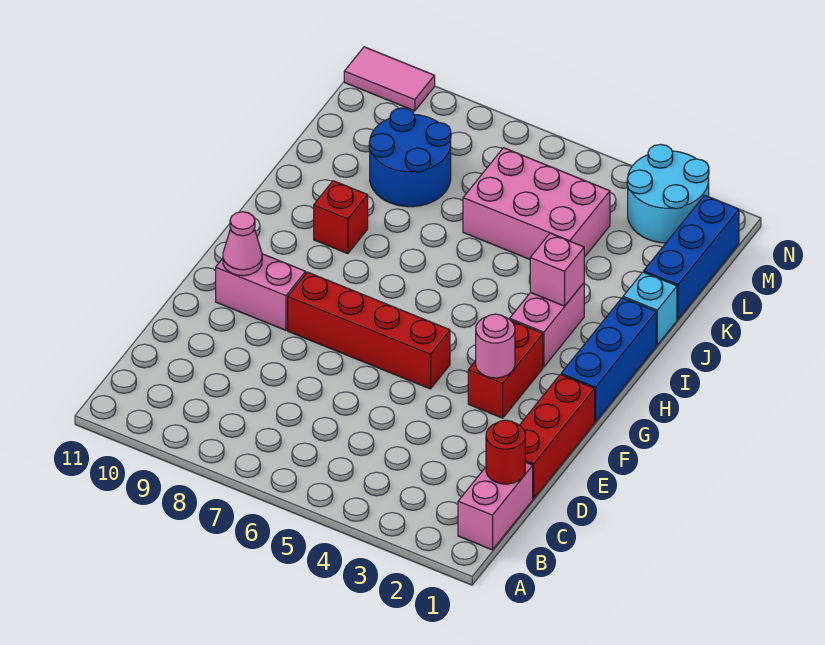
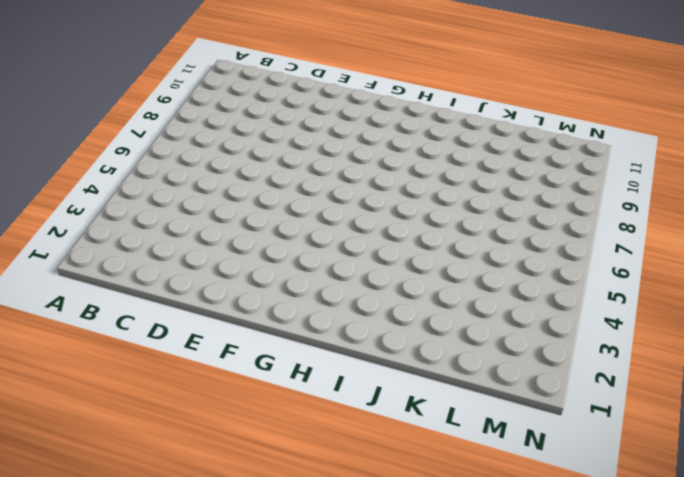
none -> pink 1x2 brick [458,462,533,550]
none -> red 1x3 brick [520,375,595,499]
none -> red 1x2 brick [468,321,543,418]

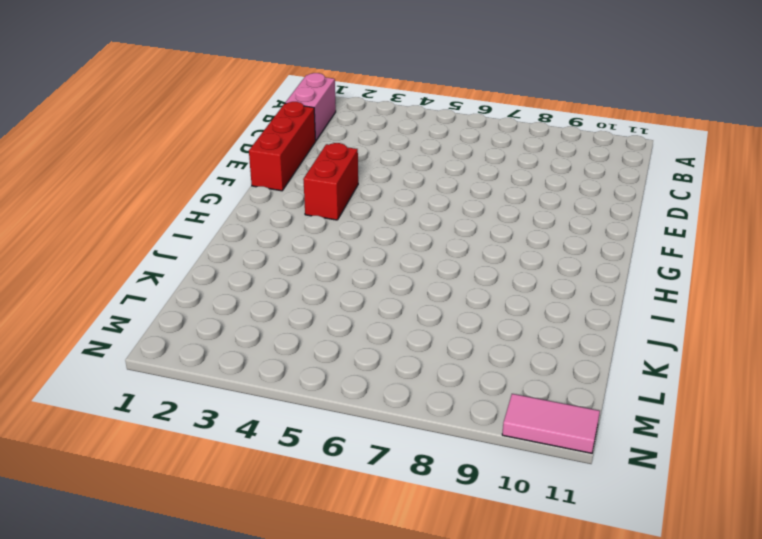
none -> red 1x4 brick [288,272,450,389]
none -> pink 1x2 brick [216,254,306,330]
none -> blue 1x3 brick [561,298,656,422]

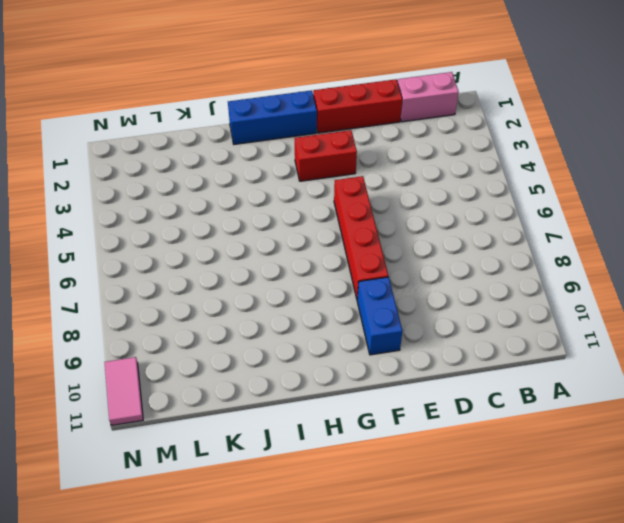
blue 1x2 brick [357,277,402,355] -> pink 1x2 brick [216,254,306,330]
none -> pink 1x2 brick [510,283,584,367]
none -> red 1x1 brick [314,181,368,254]
none -> cyan 1x1 brick [623,272,677,345]

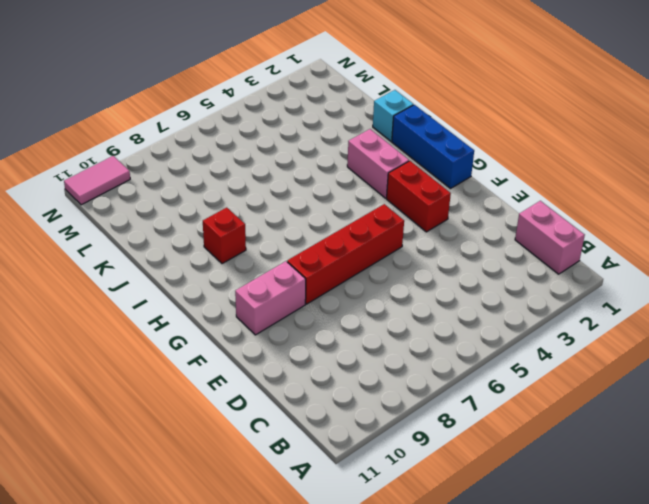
none -> red 1x3 brick [520,375,595,499]
none -> blue 1x3 brick [644,195,739,319]
none -> pink 2x3 brick [463,148,610,259]

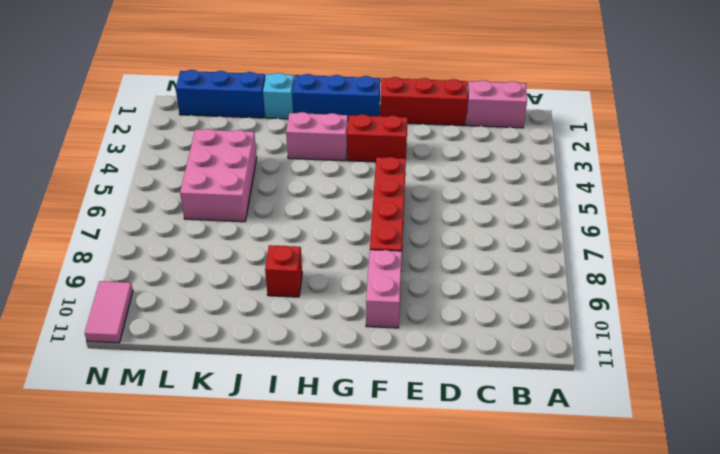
none -> blue 2x2 round brick [369,108,451,207]
none -> cyan 2x2 round brick [627,144,709,243]
none -> red 1x1 round brick [486,420,525,484]

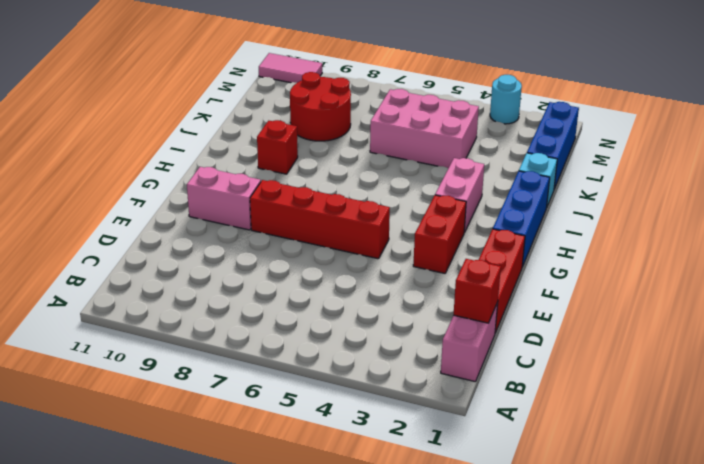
red 1x1 brick [454,259,501,323] -> red 1x1 round brick [486,420,525,484]
red 2x2 round brick [290,72,351,141] -> blue 2x2 round brick [369,108,451,207]
cyan 1x1 round brick [490,75,522,124] -> cyan 2x2 round brick [627,144,709,243]
none -> pink 1x1 round brick [476,314,515,378]
none -> pink 1x1 cone [223,212,262,276]
none -> pink 1x1 brick [530,233,584,306]

